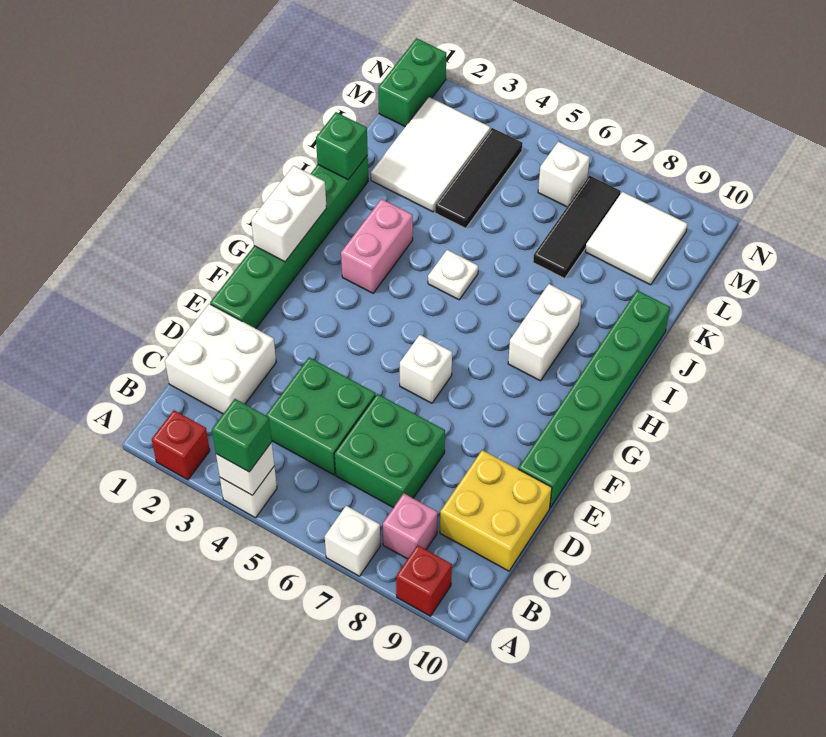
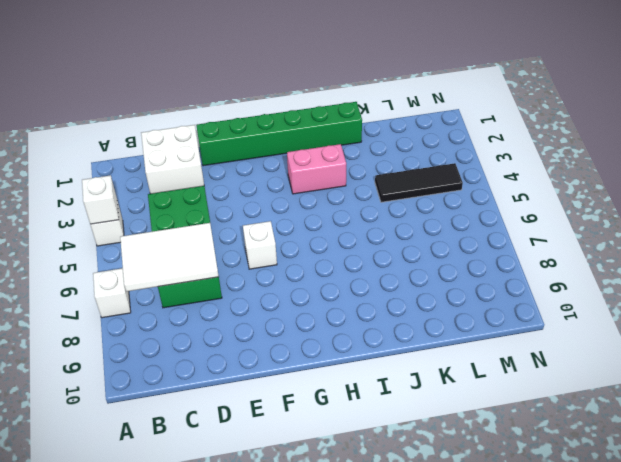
white 2x3 tile [120,223,219,292] -> white 2x3 tile moved to [371,97,490,212]
none -> red 1x1 brick [152,410,210,480]
none -> red 1x1 brick [396,545,452,616]
none -> pink 1x1 brick [383,494,438,559]

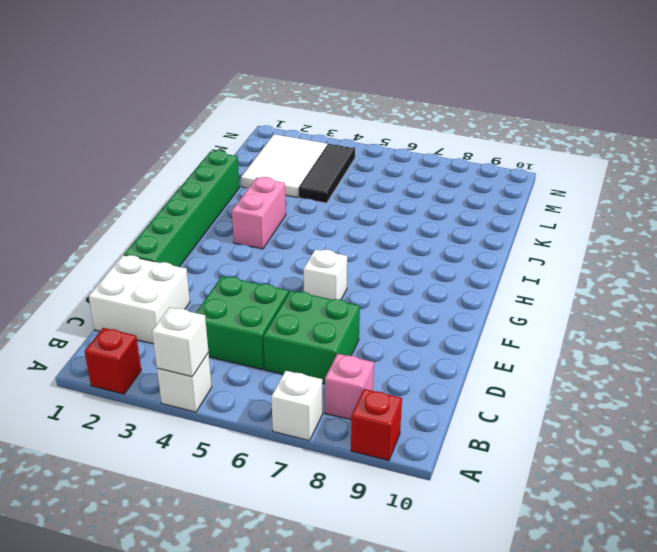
none -> yellow 2x2 brick [440,450,552,571]
none -> green 1x6 brick [519,290,670,508]
none -> white 1x2 brick [508,284,581,381]

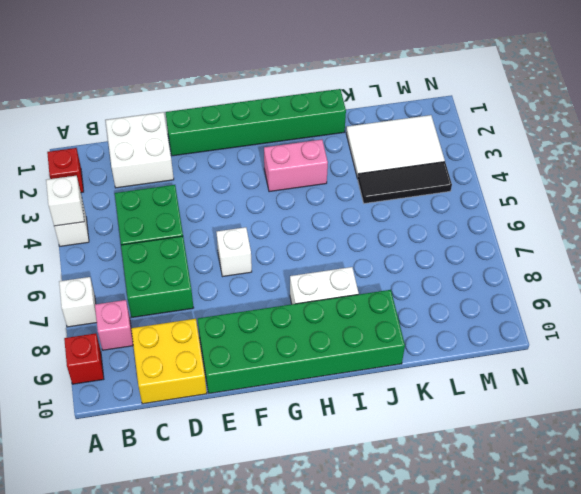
green 2x6 brick [198,290,405,393] -> green 1x6 brick [519,290,670,508]
none -> white 1x1 plate [428,250,478,300]
none -> black 1x3 tile [533,176,621,278]
none -> white 2x2 tile [585,192,687,285]

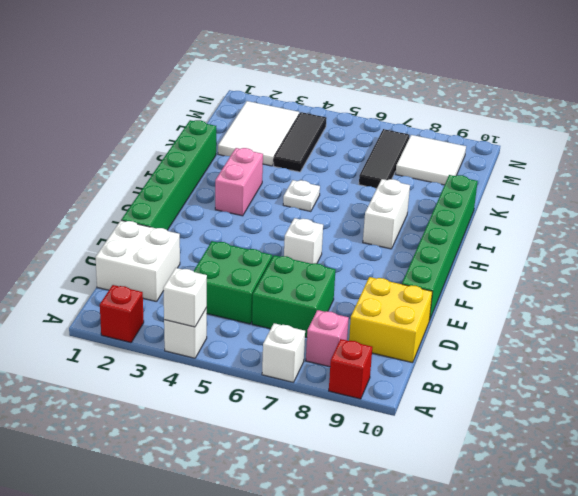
none -> green 1x2 brick [378,38,446,127]
none -> white 1x1 brick [538,142,590,207]
none -> white 1x2 brick [251,166,327,262]

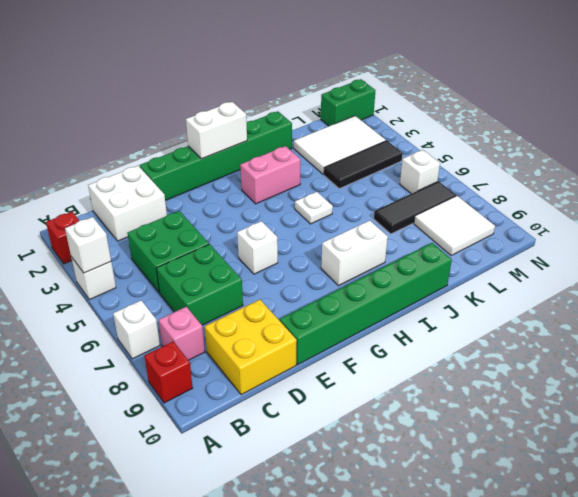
none -> green 1x1 brick [316,112,368,180]
none -> green 1x1 brick [212,399,272,472]

